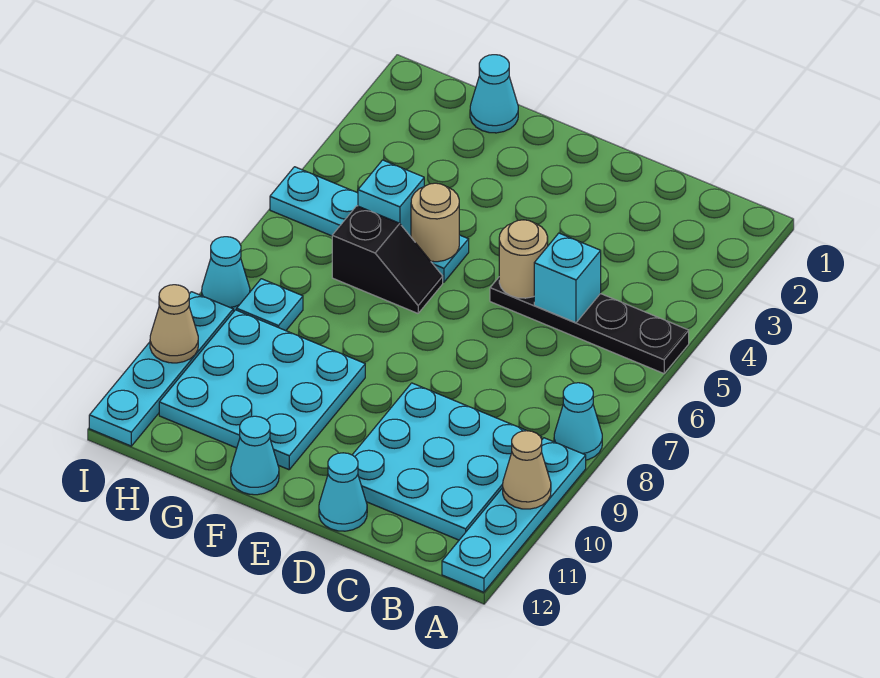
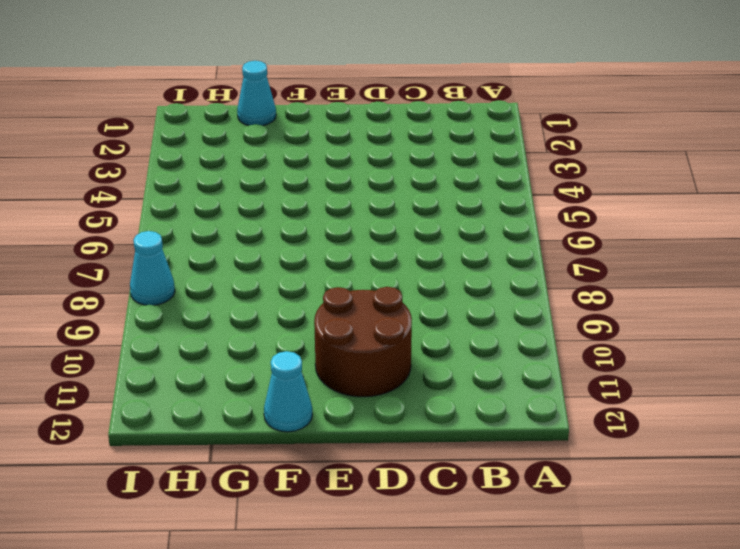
brown 2x2 round brick [314,287,412,397] -> cyan 3x3 plate [353,383,542,540]
none -> black 1x4 plate [490,278,689,374]
none -> cyan 1x1 cone [554,383,602,460]
none -> cyan 1x4 plate [442,438,586,592]

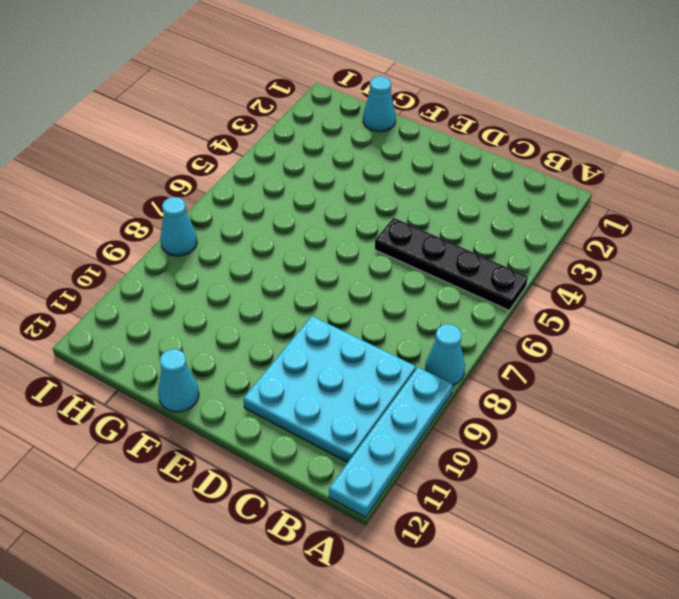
none -> cyan 1x1 cone [319,453,367,531]
none -> cyan 1x4 plate [270,167,469,282]
none -> black 1x2 slope [332,206,443,313]

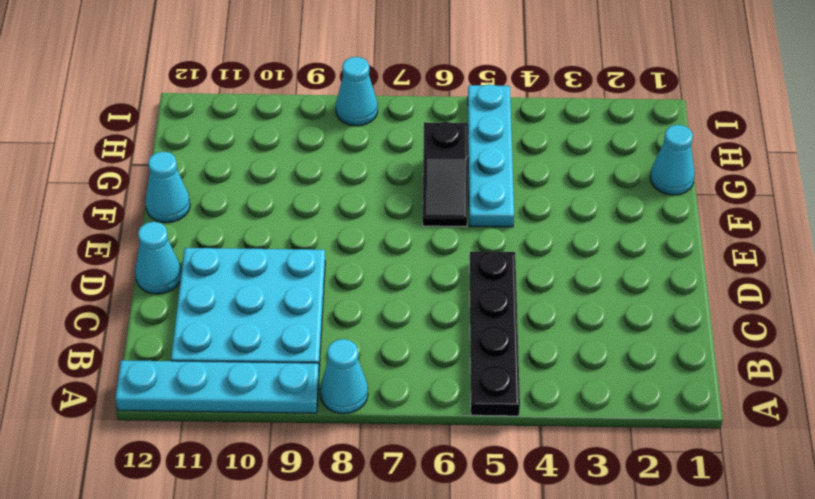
none -> cyan 3x3 plate [159,310,365,470]
none -> cyan 1x1 plate [237,279,303,331]
none -> cyan 1x4 plate [89,292,233,446]

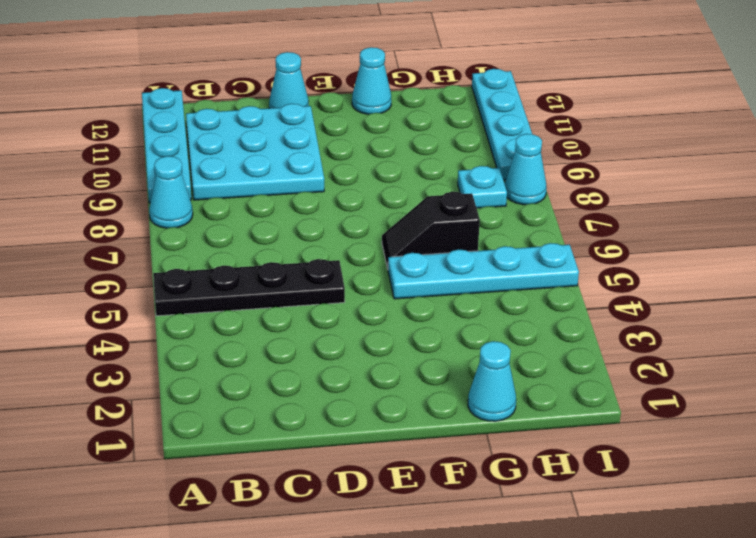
none -> cyan 3x3 plate [159,310,365,470]
none -> tan 1x1 cone [503,431,551,509]
none -> cyan 1x1 brick [534,233,601,323]

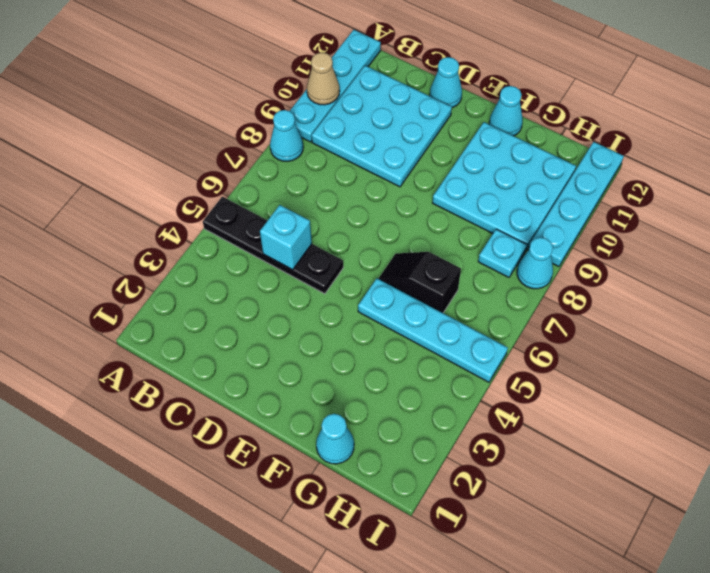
none -> tan 1x1 round brick [499,220,548,298]
none -> tan 1x1 round brick [411,183,459,262]
none -> cyan 1x1 brick [358,160,424,237]

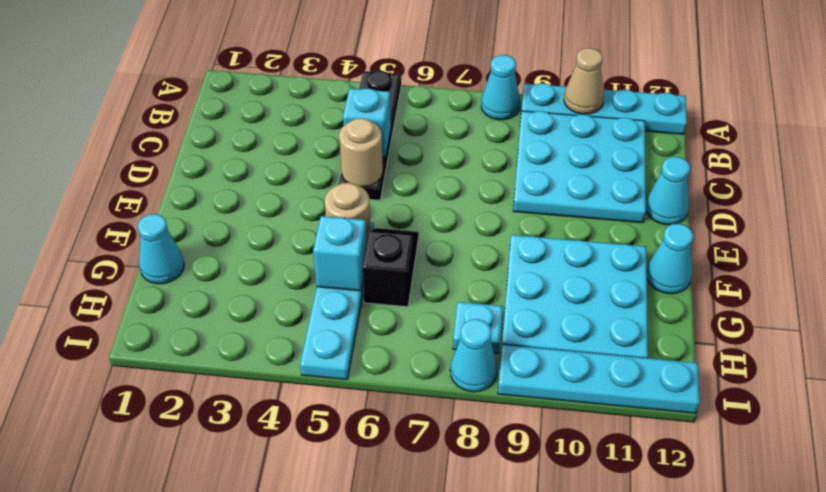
none -> tan 1x1 cone [150,285,198,363]

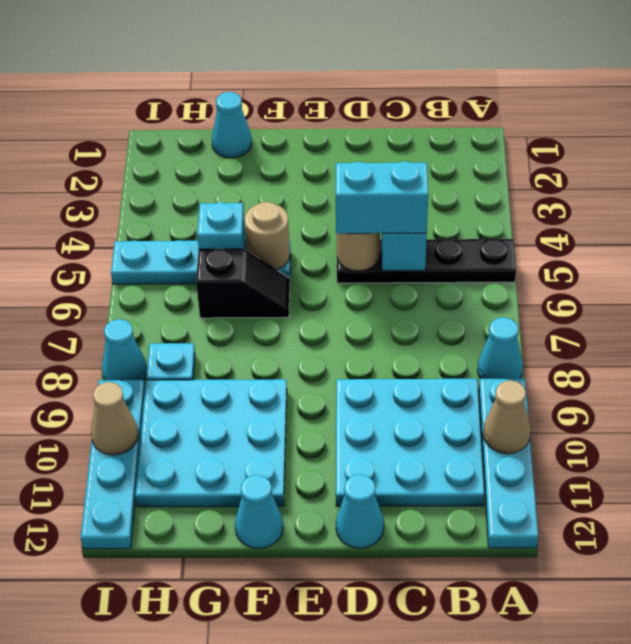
cyan 1x2 brick [336,161,428,234] -> none

